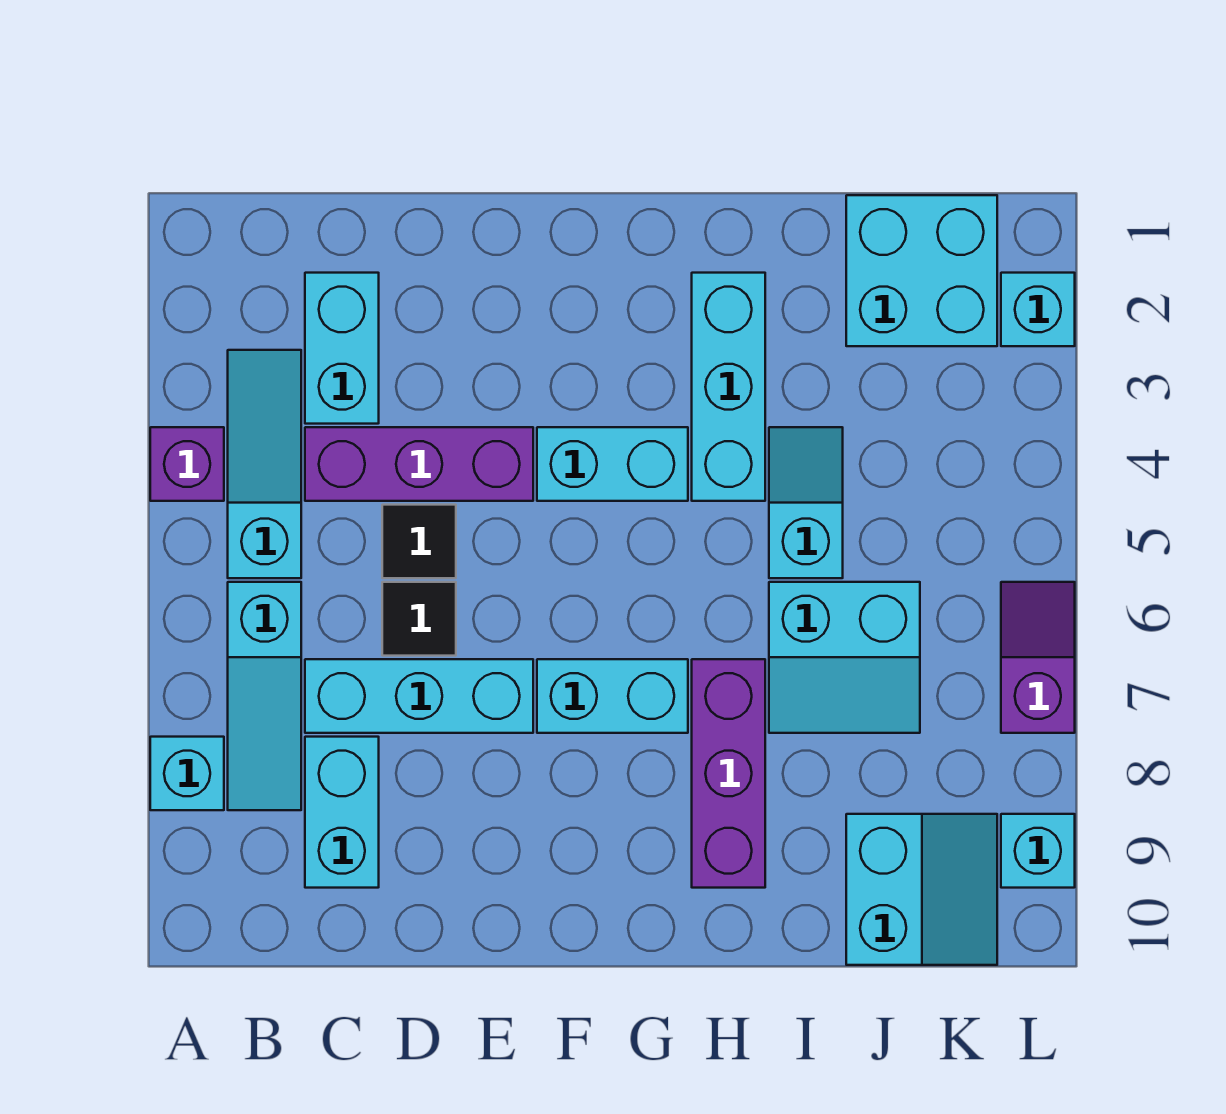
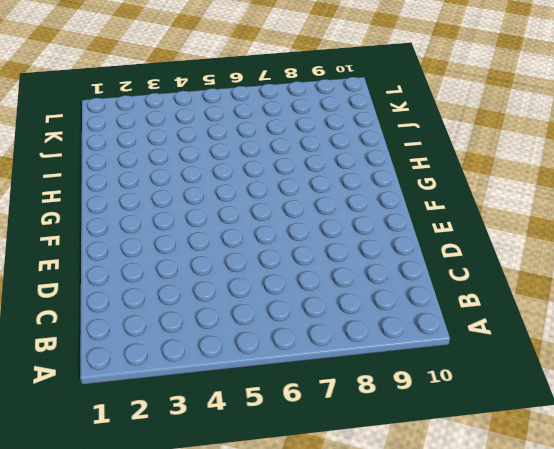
none -> purple 1x1 brick [150,427,224,501]
none -> cyan 1x1 brick [150,737,224,810]
none -> cyan 1x3 slope [228,350,301,578]

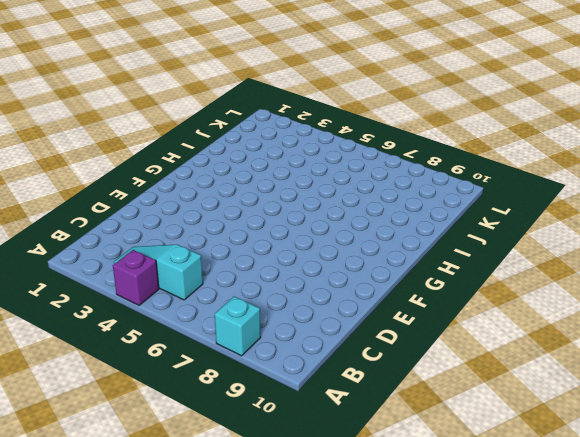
none -> cyan 1x3 slope [228,582,301,810]
none -> cyan 1x2 brick [305,273,379,424]
none -> purple 1x3 brick [305,427,533,501]

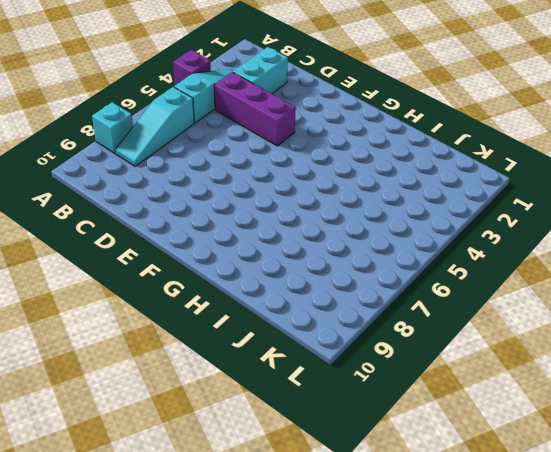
none -> cyan 1x3 brick [305,659,533,733]
none -> cyan 1x2 brick [305,737,379,888]
none -> black 1x1 tile [382,505,456,578]

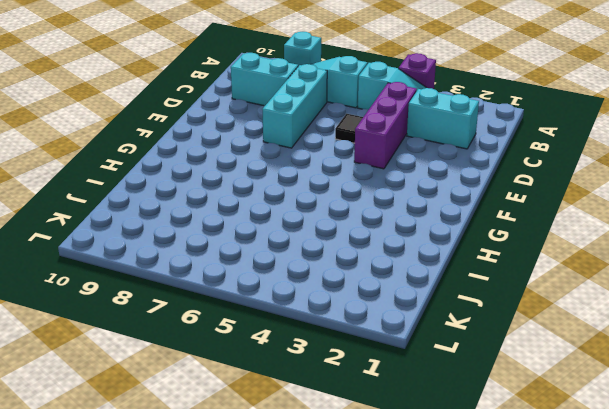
none -> black 1x1 tile [382,582,456,656]
none -> cyan 1x2 brick [537,427,688,501]
none -> cyan 1x2 brick [537,659,688,733]

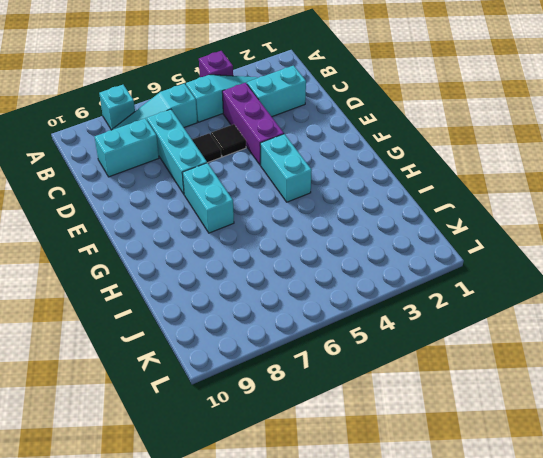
none -> cyan 1x3 brick [692,273,765,501]
none -> purple 1x3 brick [692,659,765,888]
none -> cyan 1x2 slope [769,427,843,578]

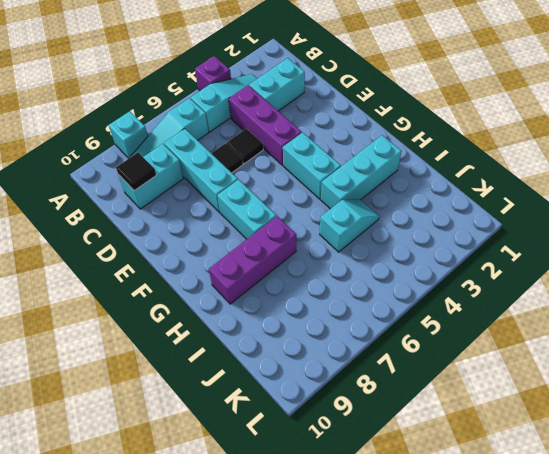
black 1x1 tile [116,153,156,191] -> none
none -> cyan 2x2 slope [769,582,920,733]
none -> cyan 2x2 brick [846,195,997,346]
none -> cyan 2x2 slope [846,814,997,965]

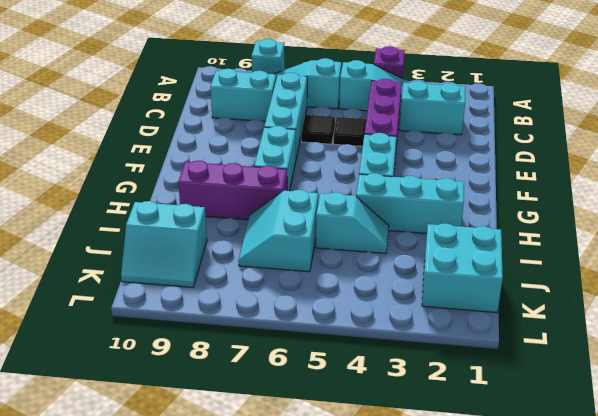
none -> cyan 1x1 brick [1001,273,1075,346]
none -> purple 1x2 slope [1001,582,1075,733]
none -> cyan 1x1 brick [1001,814,1075,888]

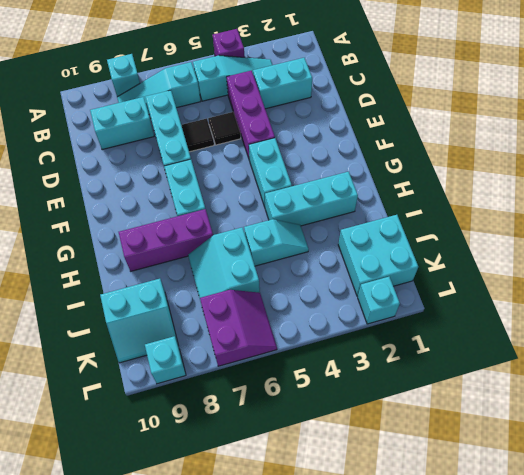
purple 2x2 slope [200,290,277,366] -> purple 1x2 slope [1001,582,1075,733]

